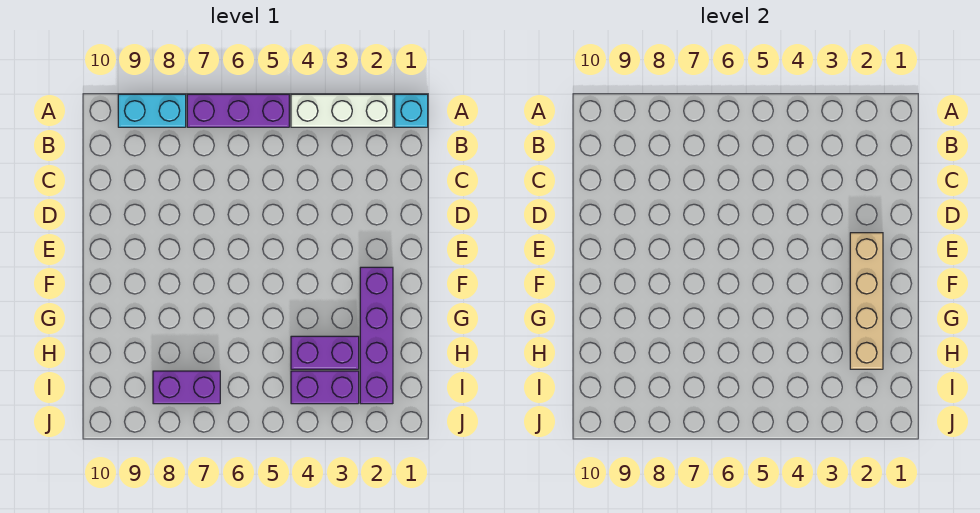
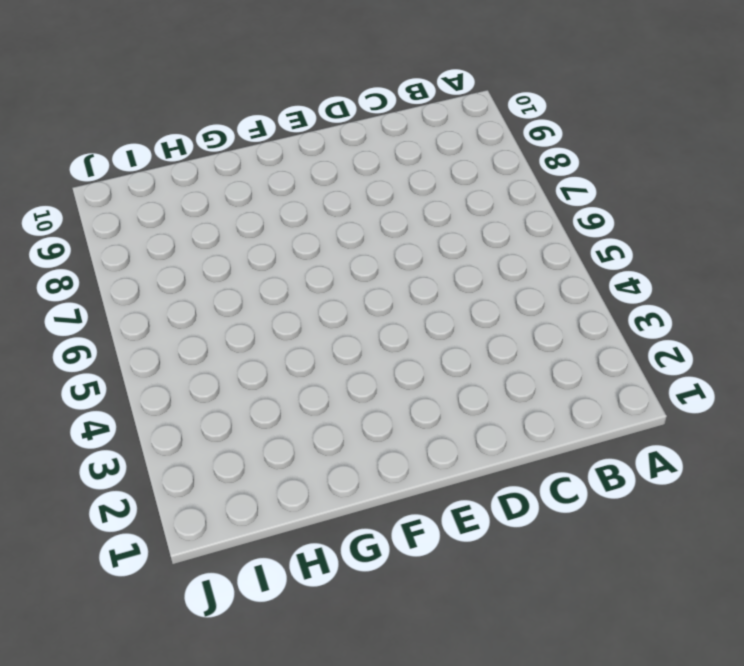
none -> cyan 1x1 brick [395,94,428,127]
none -> white 1x3 brick [291,94,393,127]

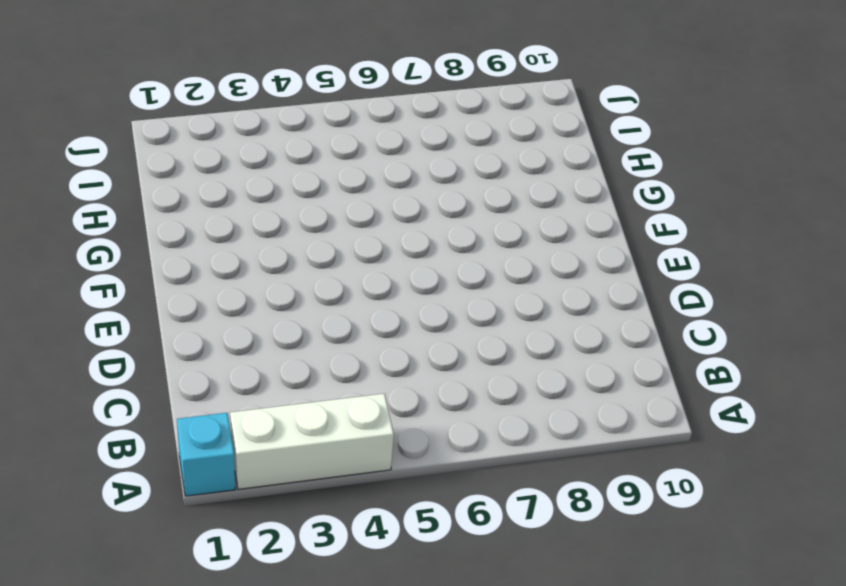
none -> purple 1x3 brick [187,94,289,127]
none -> cyan 1x2 brick [118,94,186,127]

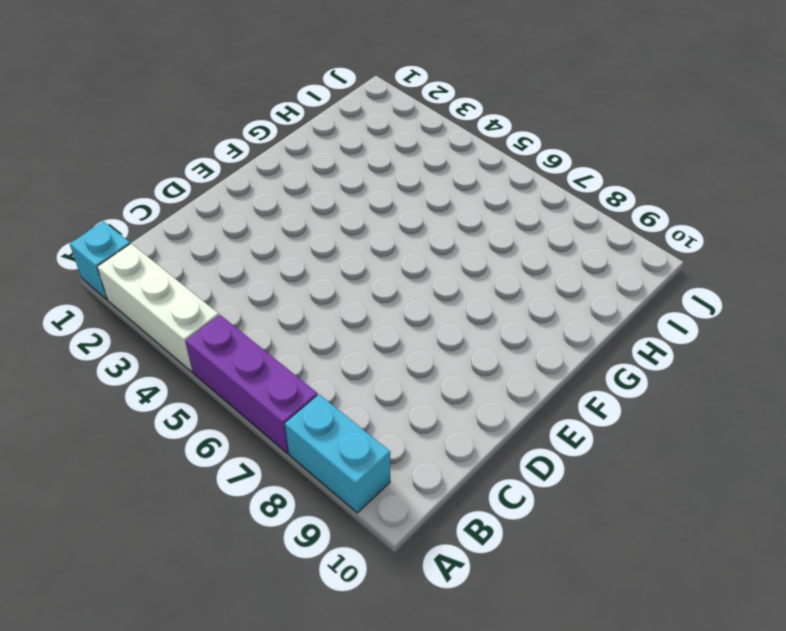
none -> purple 1x4 brick [360,267,393,404]
none -> purple 1x2 brick [291,336,359,369]

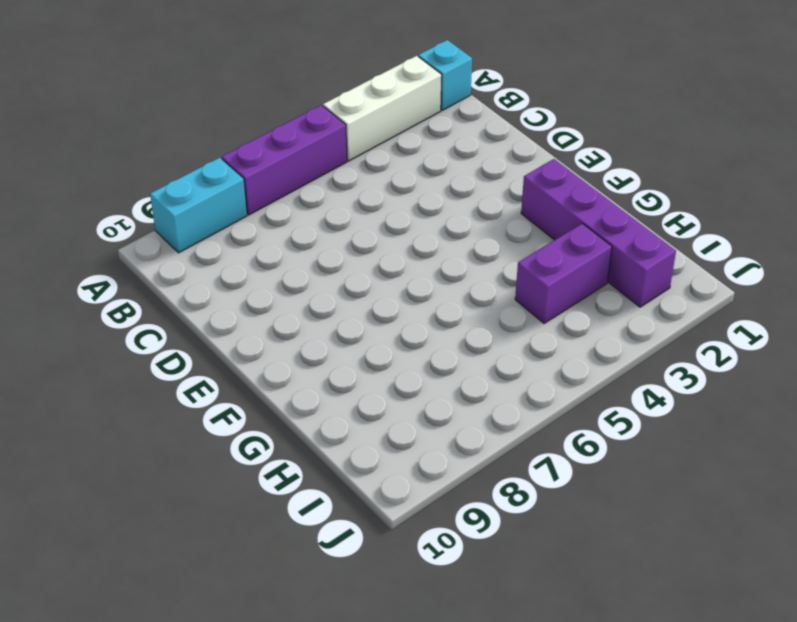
none -> purple 1x2 brick [291,371,359,404]
none -> purple 1x2 brick [153,371,220,404]

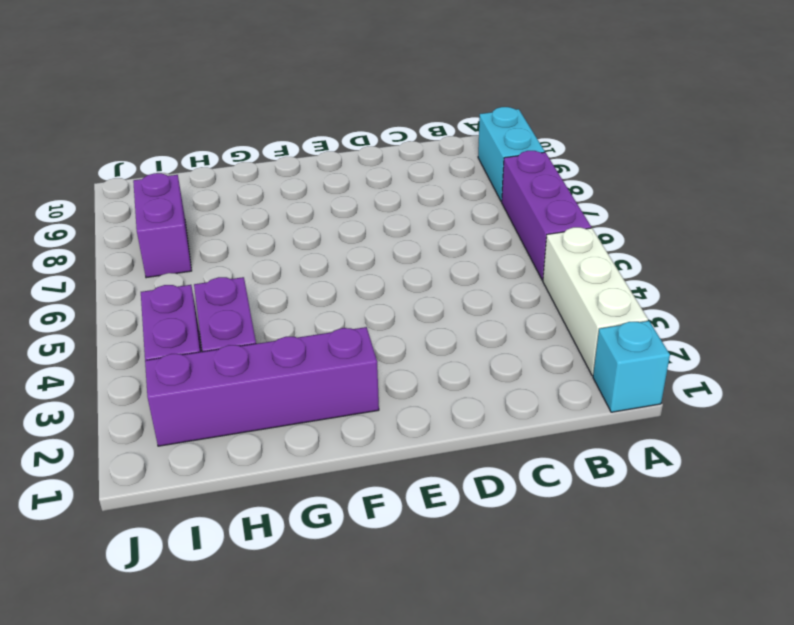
none -> tan 1x4 brick [850,233,883,369]

